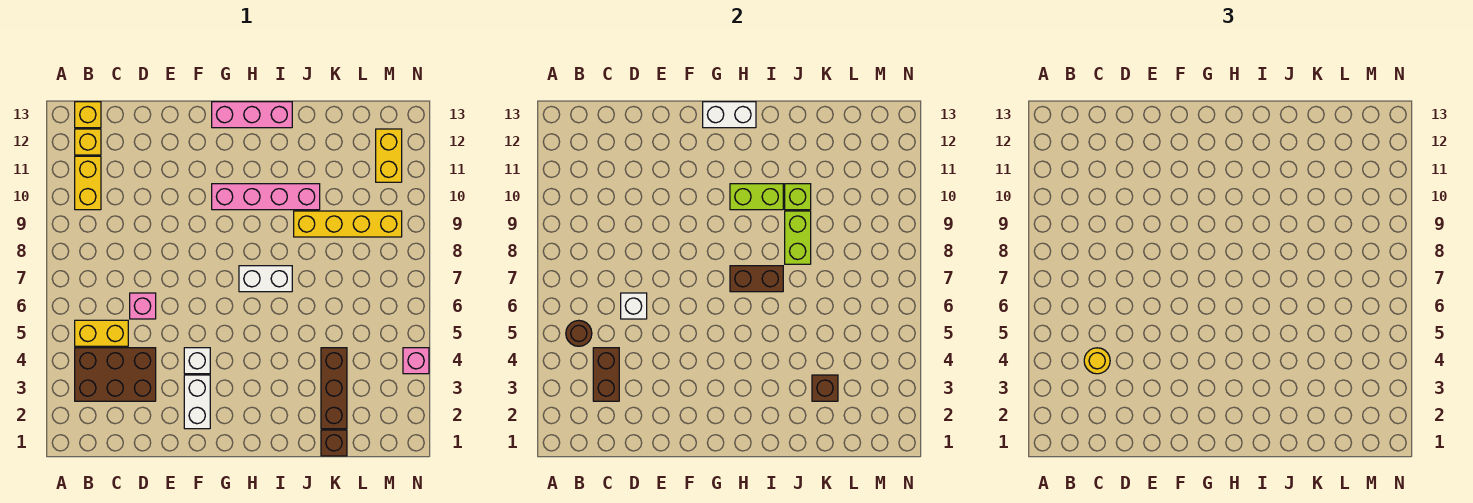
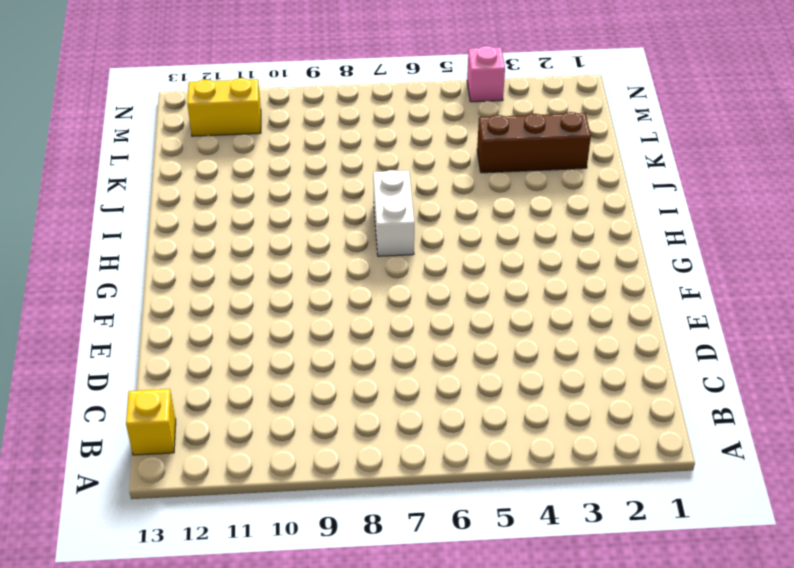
none -> brown 2x3 brick [75,348,156,401]
none -> yellow 1x2 brick [75,320,128,346]
none -> yellow 1x2 brick [75,156,101,210]

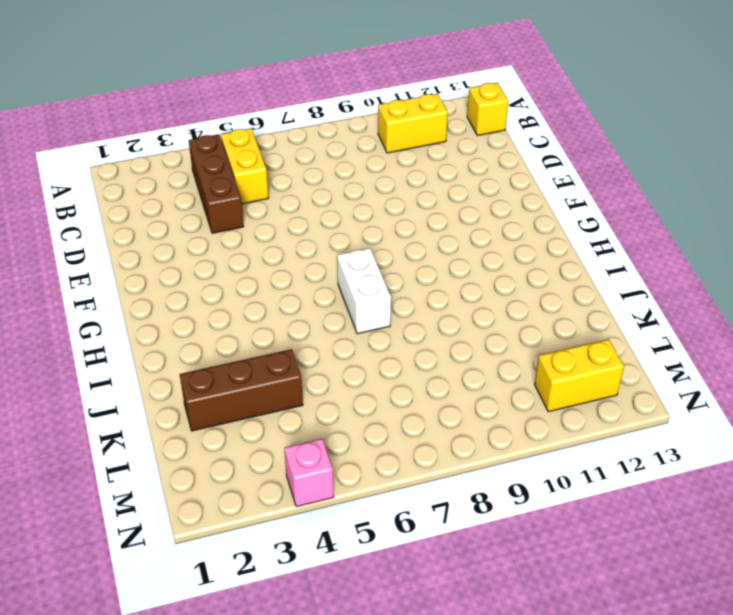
brown 1x3 brick [189,134,244,233] -> brown 2x3 brick [75,348,156,401]
none -> yellow 1x1 brick [75,129,101,155]
none -> pink 1x1 brick [130,293,156,319]
none -> white 1x2 brick [184,375,210,429]

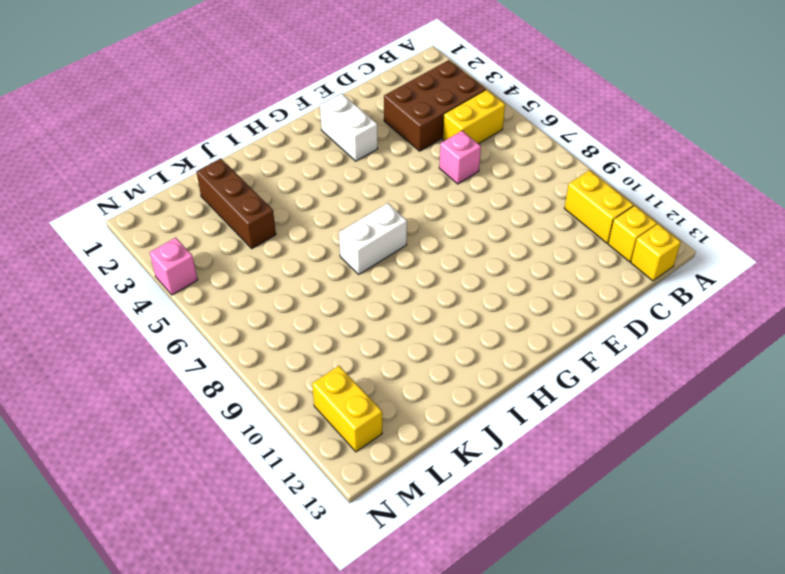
none -> white 1x1 brick [184,348,210,374]
none -> pink 1x4 brick [212,184,320,210]
none -> pink 1x3 brick [212,102,292,128]

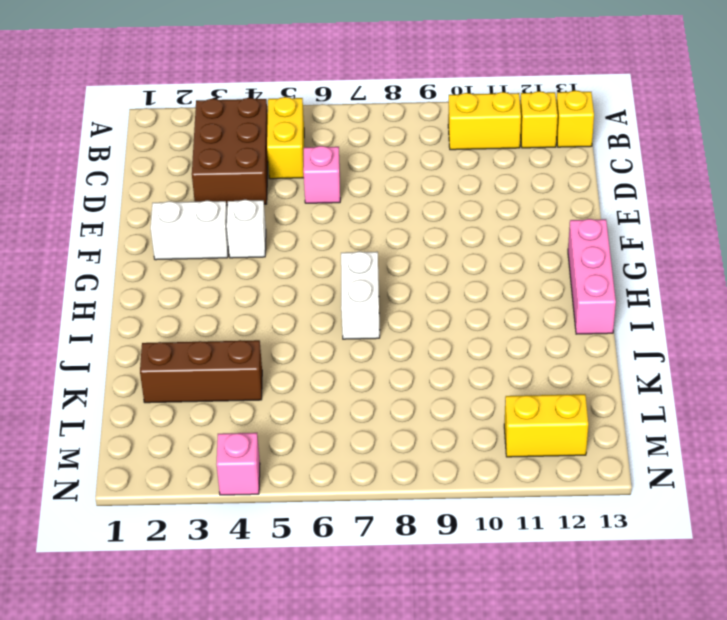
none -> pink 1x4 brick [212,184,320,210]
none -> yellow 1x4 brick [294,211,402,237]
none -> brown 1x1 brick [321,430,347,456]

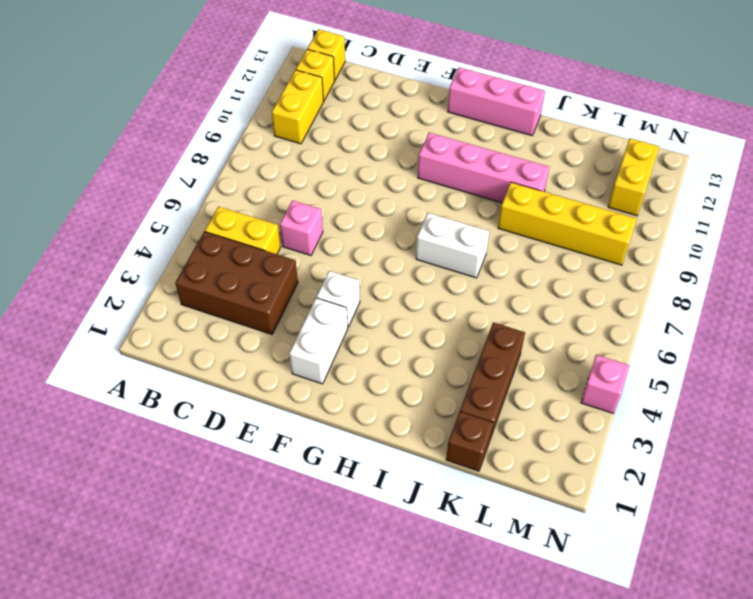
none -> brown 1x1 round brick [566,320,592,346]
none -> brown 1x2 brick [593,348,619,401]
none -> white 1x1 brick [621,293,647,319]

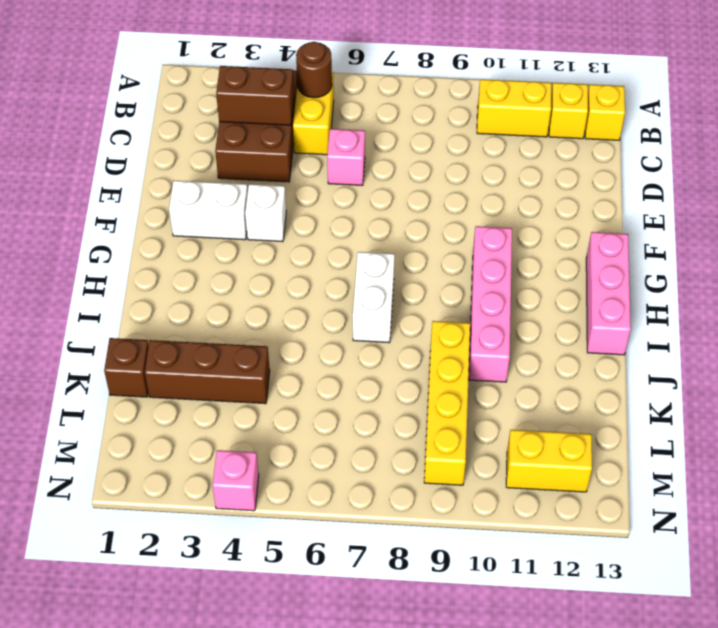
none -> white 1x1 brick [621,293,647,319]
none -> white 1x2 brick [703,102,756,128]
none -> brown 1x2 brick [730,266,783,292]

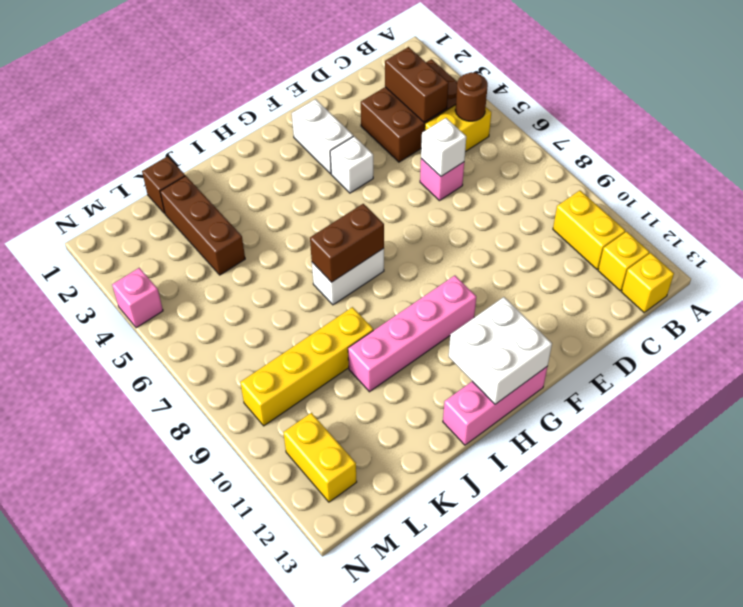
white 2x2 brick [449,297,552,404] -> white 1x2 brick [703,102,756,128]
none -> lime 1x2 brick [730,184,783,210]
none -> lime 1x2 brick [785,211,811,264]
none -> lime 1x1 brick [785,184,811,210]

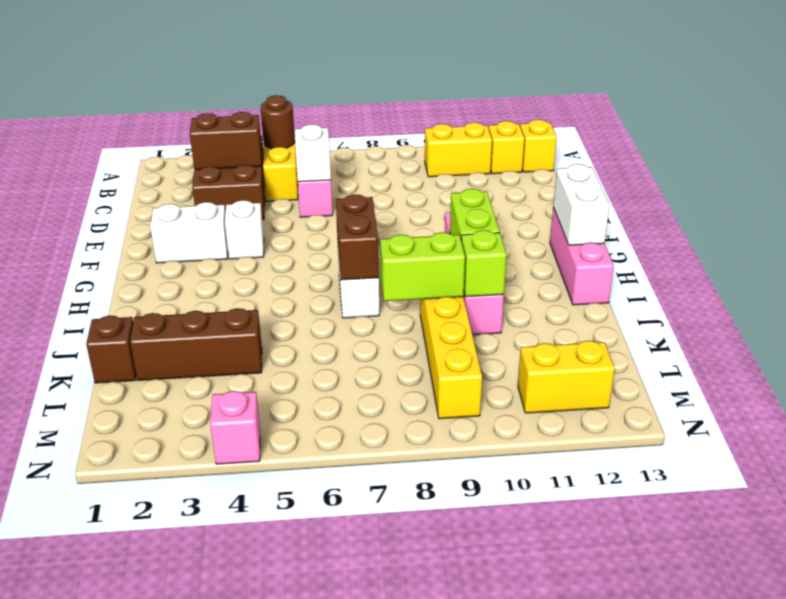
none -> brown 1x1 brick [812,375,838,401]
none -> yellow 1x1 round brick [1084,348,1110,374]

